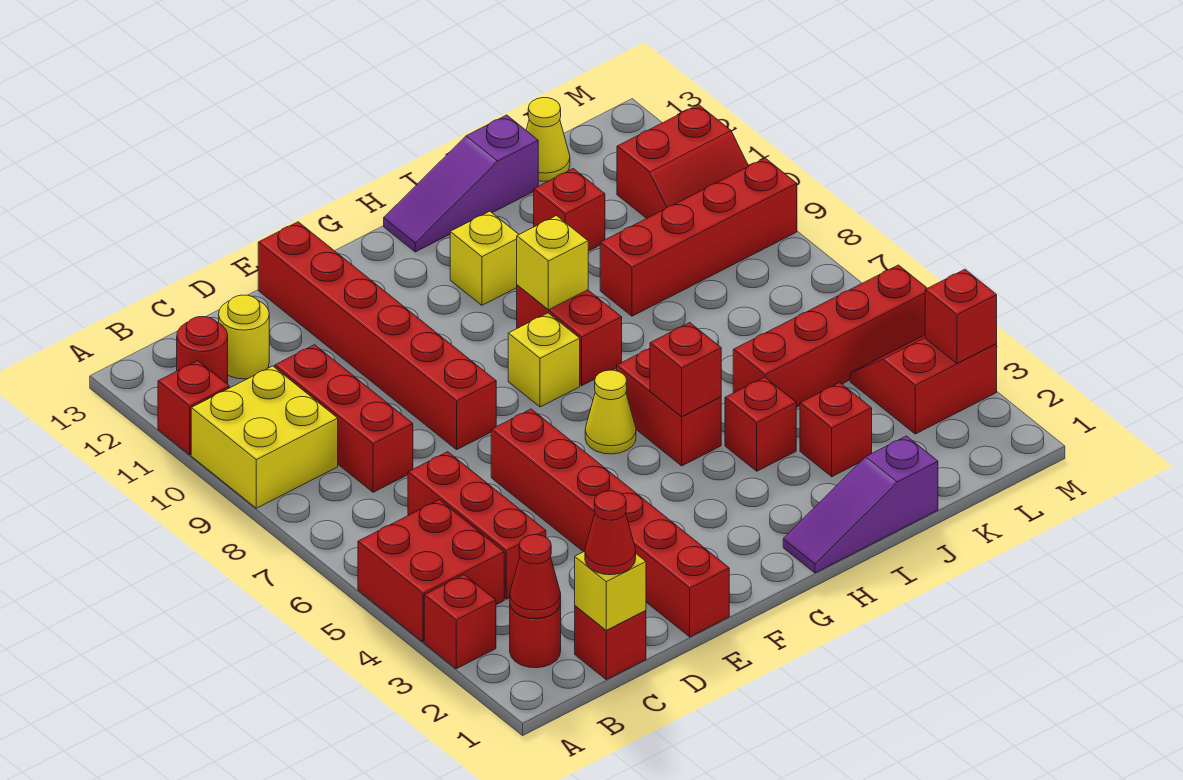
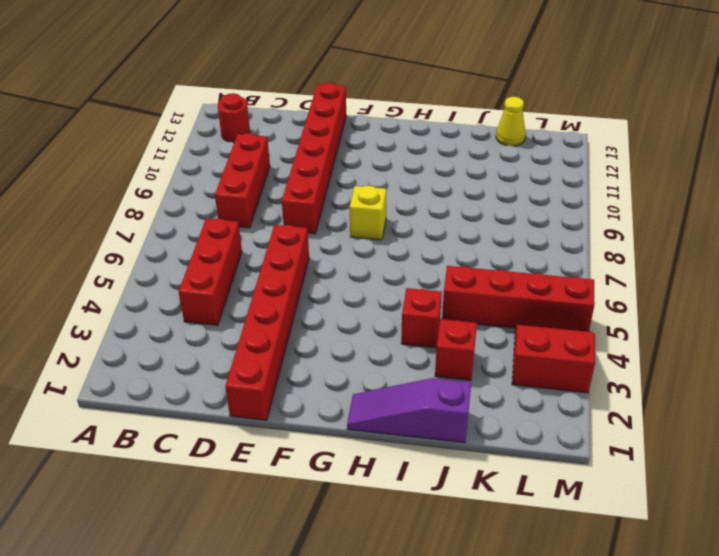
none -> red 1x1 brick [424,575,496,669]
none -> red 2x2 brick [358,500,504,642]
none -> yellow 2x2 brick [191,366,338,508]
none -> red 1x1 brick [158,361,229,455]

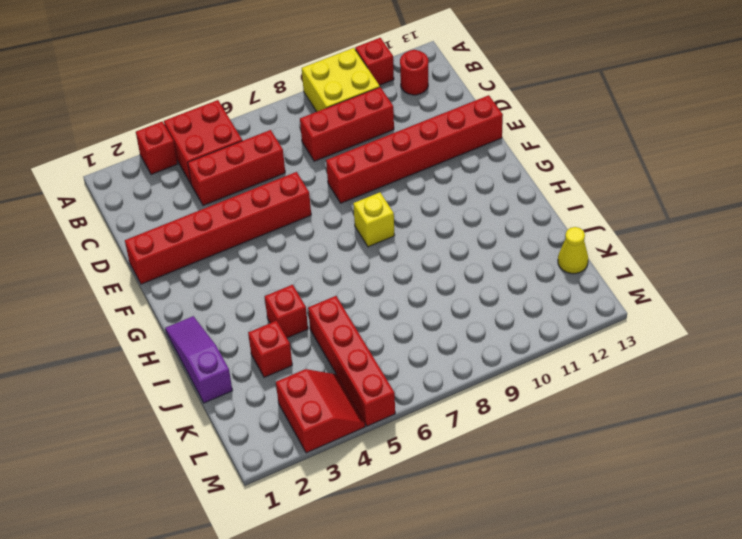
none -> red 1x1 round brick [510,603,561,668]
none -> red 1x1 brick [575,606,646,679]
none -> yellow 1x1 round brick [219,295,269,379]
none -> yellow 1x1 cone [585,370,636,454]

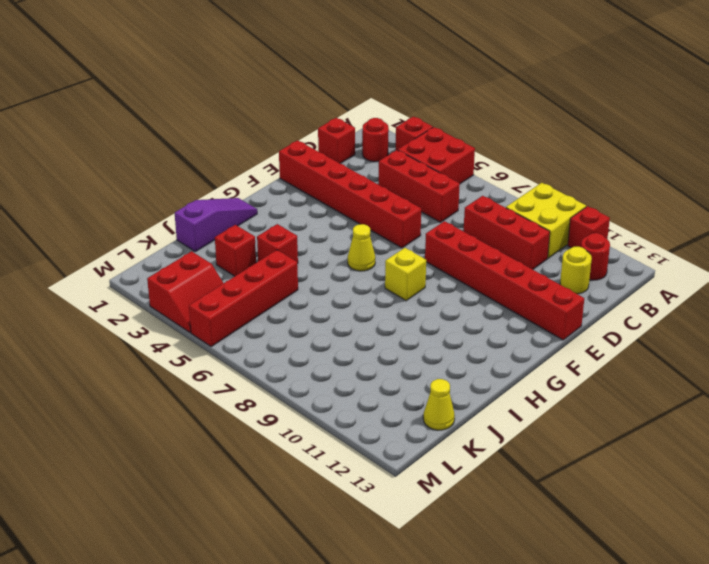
none -> red 1x2 brick [617,348,721,466]
none -> red 1x2 brick [517,285,622,386]
none -> yellow 1x1 brick [450,211,519,305]
none -> purple 1x3 slope [384,115,538,252]

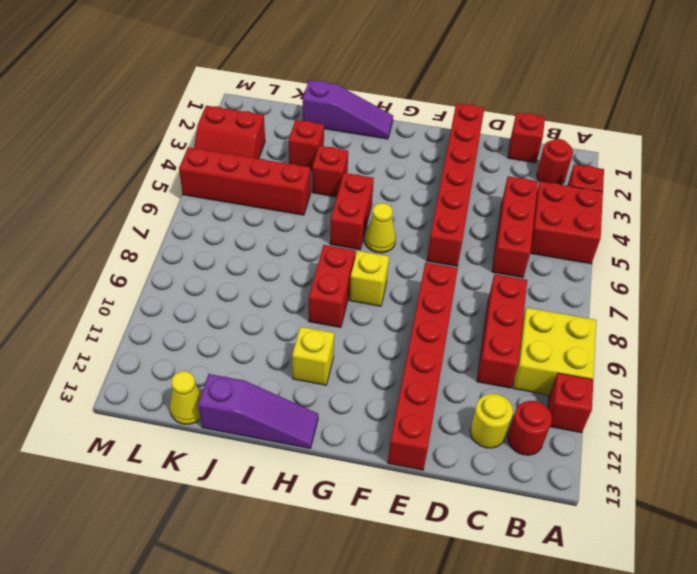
none -> red 1x4 brick [600,158,797,316]
none -> red 1x1 brick [534,169,605,251]
none -> red 2x2 slope [617,105,748,218]
none -> red 1x1 cone [510,535,561,619]

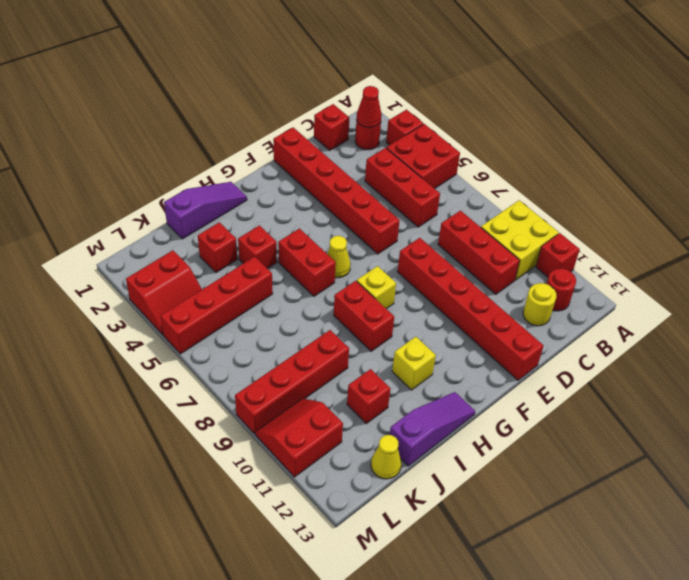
none -> yellow 1x1 brick [575,551,646,630]
none -> red 1x1 brick [650,323,721,416]
none -> yellow 1x1 brick [517,216,588,310]
none -> red 1x1 brick [925,269,997,363]

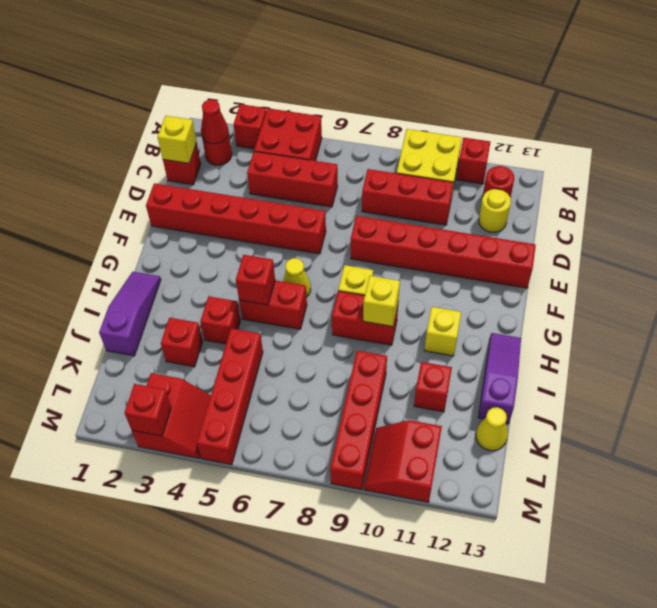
none -> red 1x1 cone [585,491,636,575]

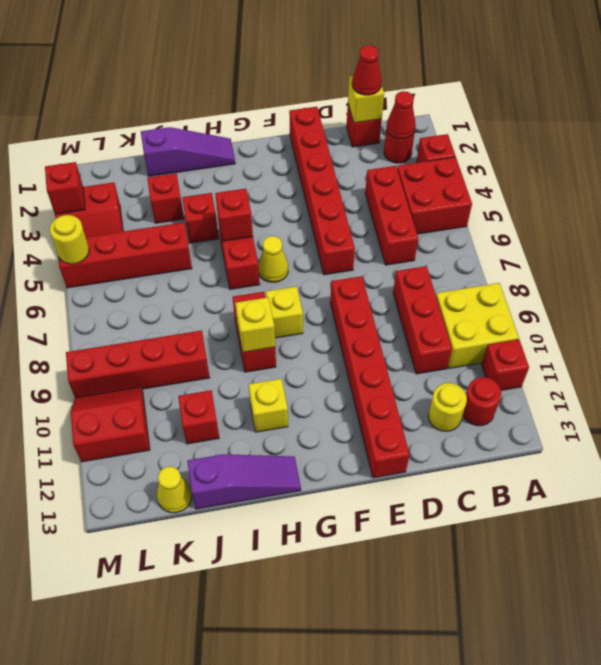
yellow 1x1 round brick [50,215,89,264] -> none

